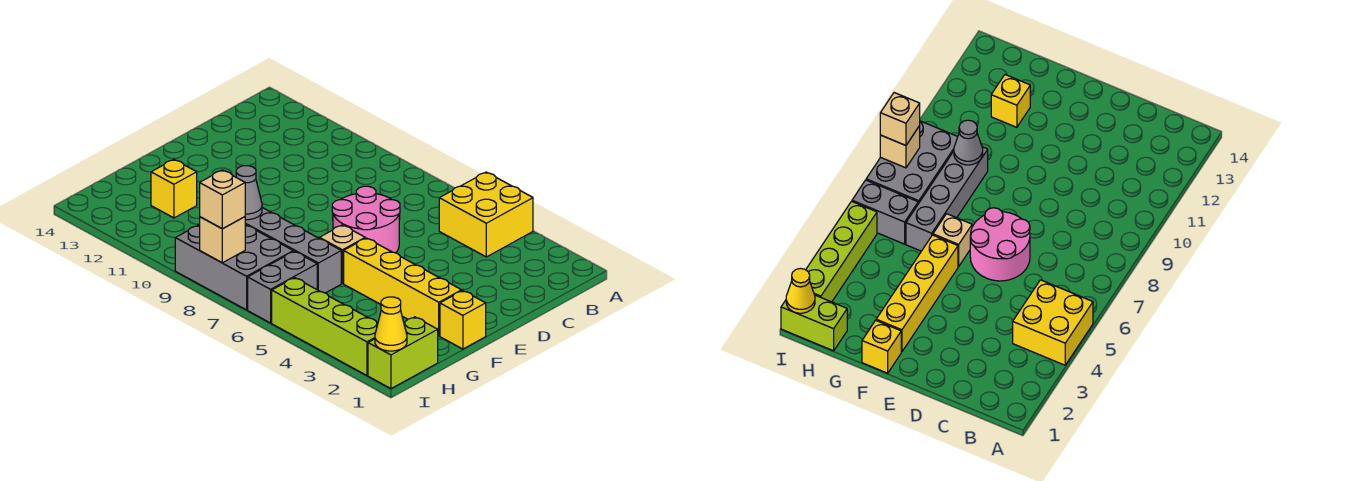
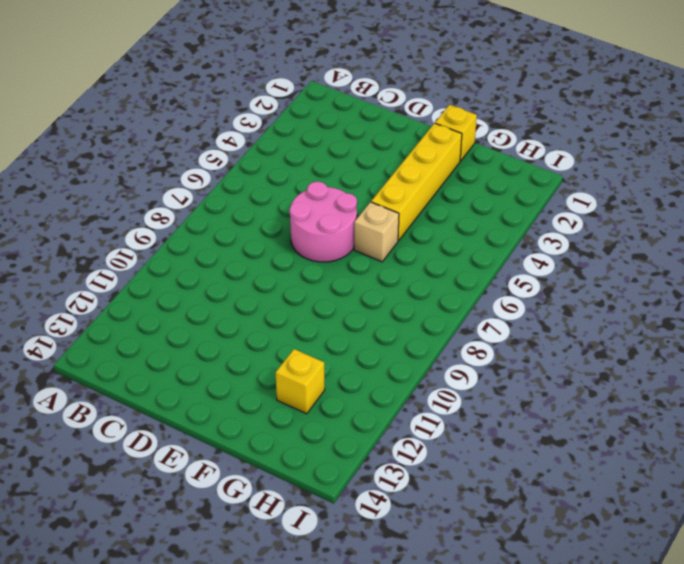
none -> yellow 2x2 brick [439,172,533,257]
none -> grey 1x4 brick [245,208,341,293]
none -> lime 1x2 brick [368,317,438,389]

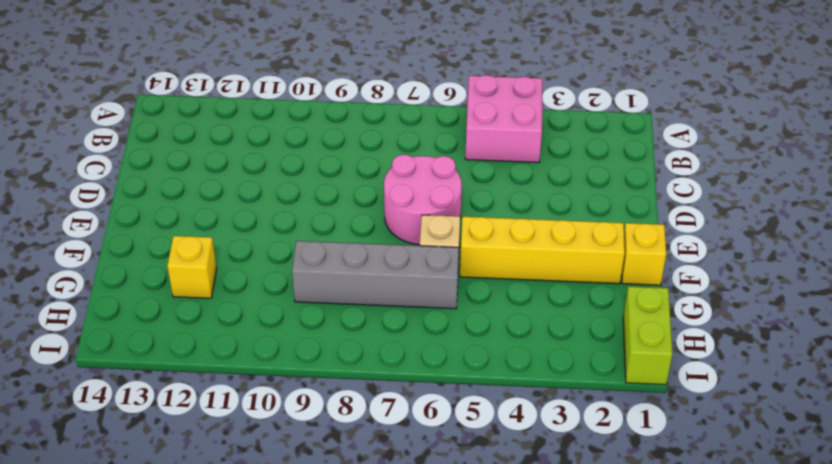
pink 2x2 brick [465,75,542,163] -> yellow 2x2 brick [439,172,533,257]
none -> grey 1x2 brick [248,251,317,323]
none -> grey 2x3 brick [175,224,293,310]
none -> lime 1x4 brick [272,278,378,375]

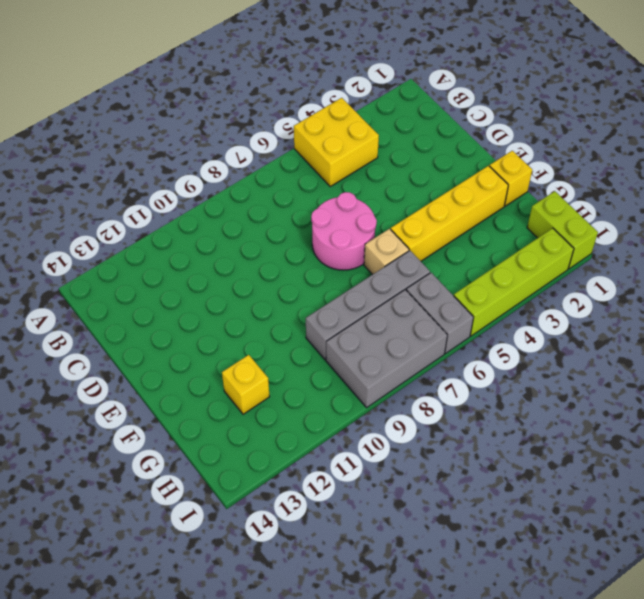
none -> grey 1x1 cone [236,166,262,220]
none -> yellow 1x1 cone [375,297,407,351]
none -> tan 1x1 brick [200,217,245,263]

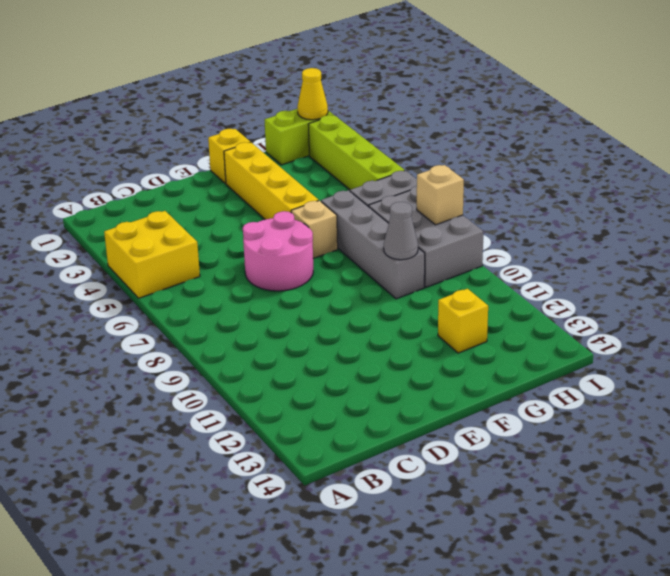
none -> tan 1x1 brick [200,170,245,229]

